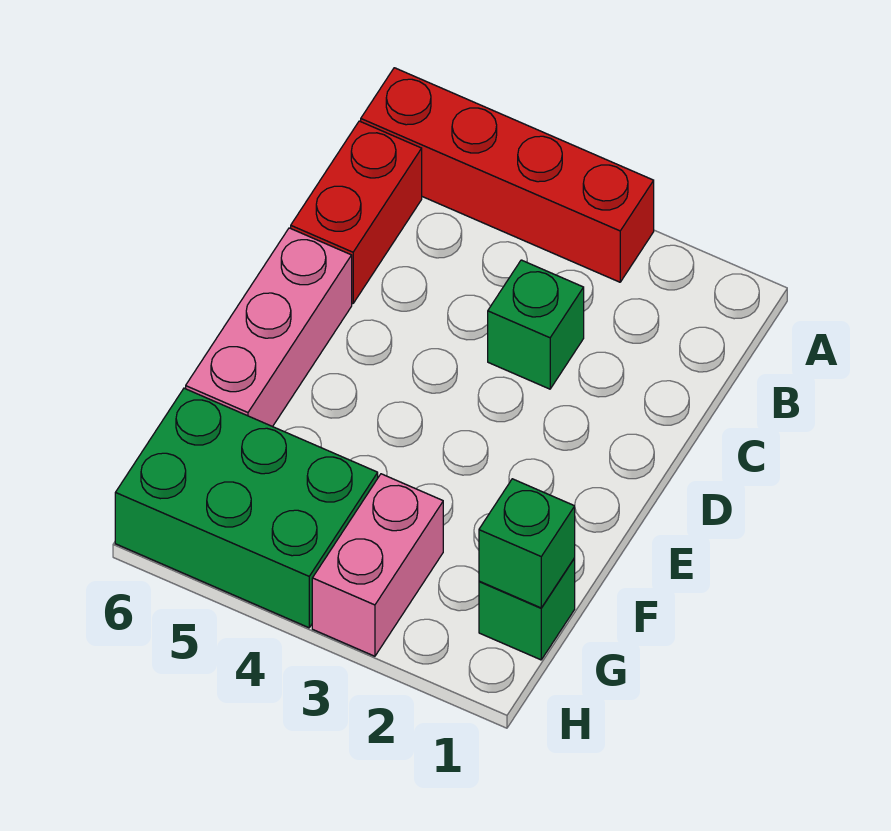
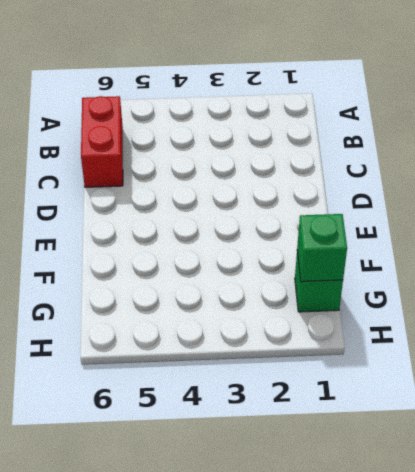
none -> red 1x4 brick [361,68,654,282]
none -> green 1x1 brick [488,260,584,389]

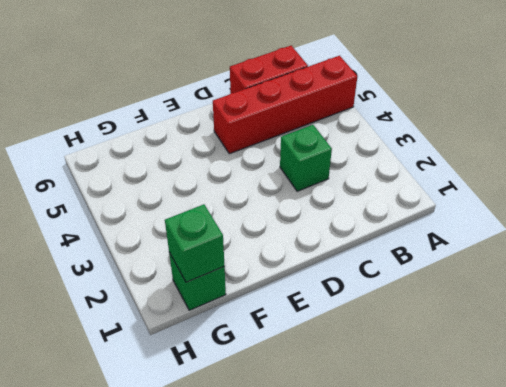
red 1x4 brick [213,56,357,154] -> red 1x4 brick turned to [361,68,654,282]
none -> pink 1x3 brick [186,228,352,427]
none -> pink 1x2 brick [312,474,443,656]

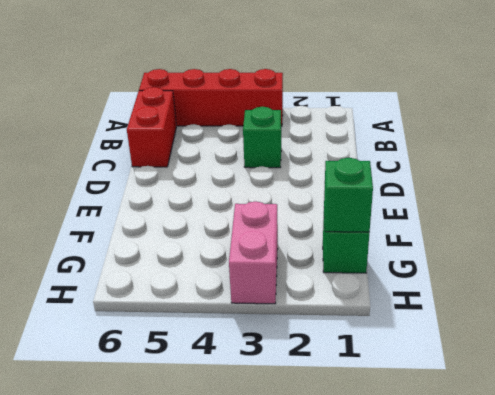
none -> pink 1x3 brick [186,228,352,427]
none -> green 2x3 brick [115,388,378,628]

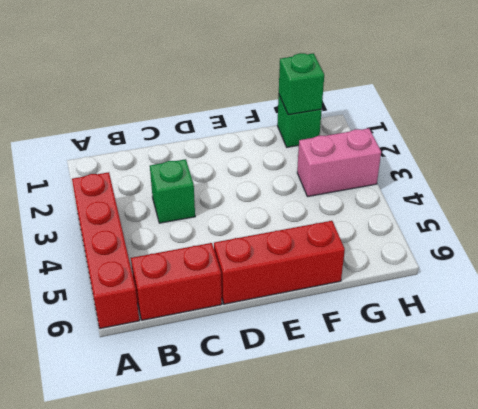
red 1x3 brick [214,221,345,304] -> pink 1x3 brick [186,228,352,427]
none -> green 2x3 brick [115,388,378,628]

